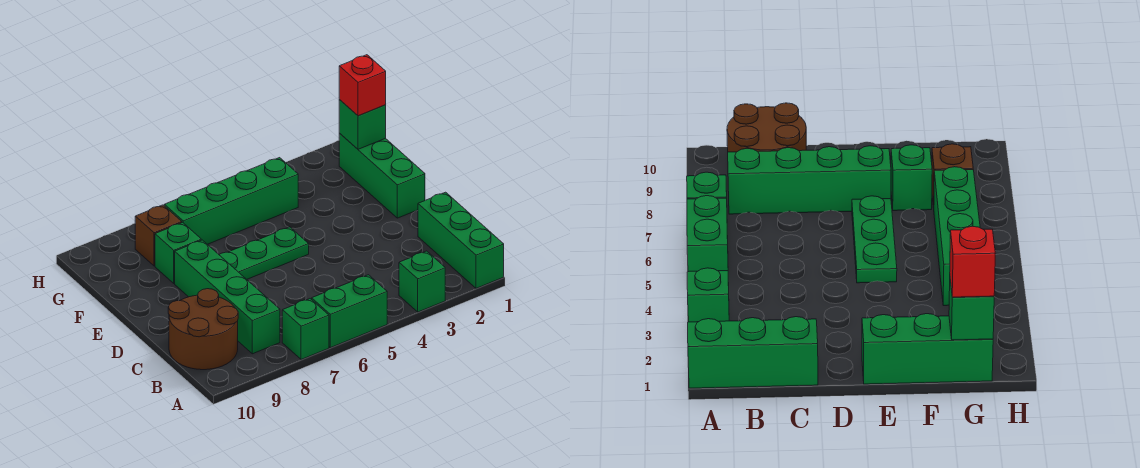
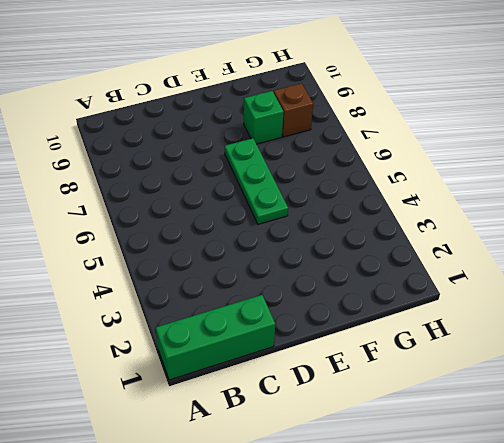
none -> green 1x1 brick [399,251,445,312]
none -> green 1x2 brick [312,275,387,348]
none -> green 1x1 brick [282,299,329,360]

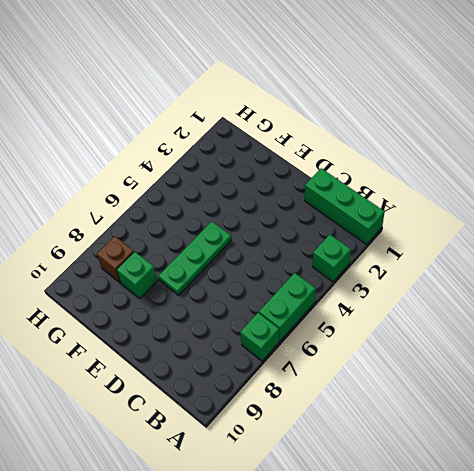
none -> green 1x4 brick [175,240,280,354]
none -> brown 2x2 round brick [168,289,238,370]
none -> green 1x3 brick [339,133,425,218]

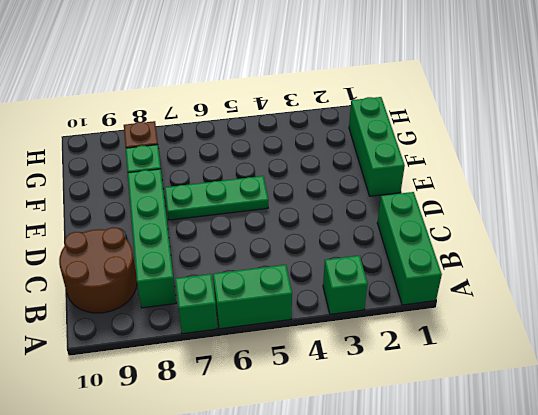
none -> green 1x4 brick [164,158,298,244]
none -> green 1x1 brick [339,100,386,149]
none -> red 1x1 brick [339,55,386,116]

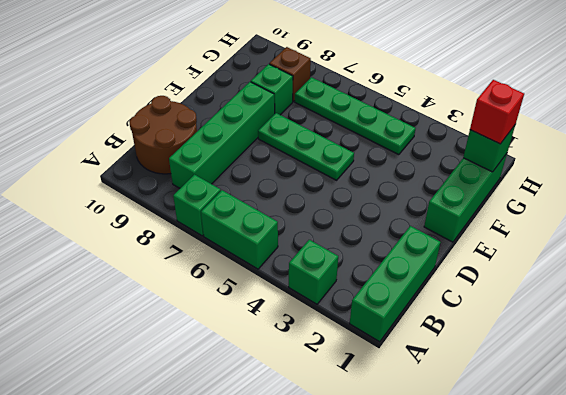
green 1x4 plate [295,77,416,155] -> green 1x4 brick [164,158,298,244]

